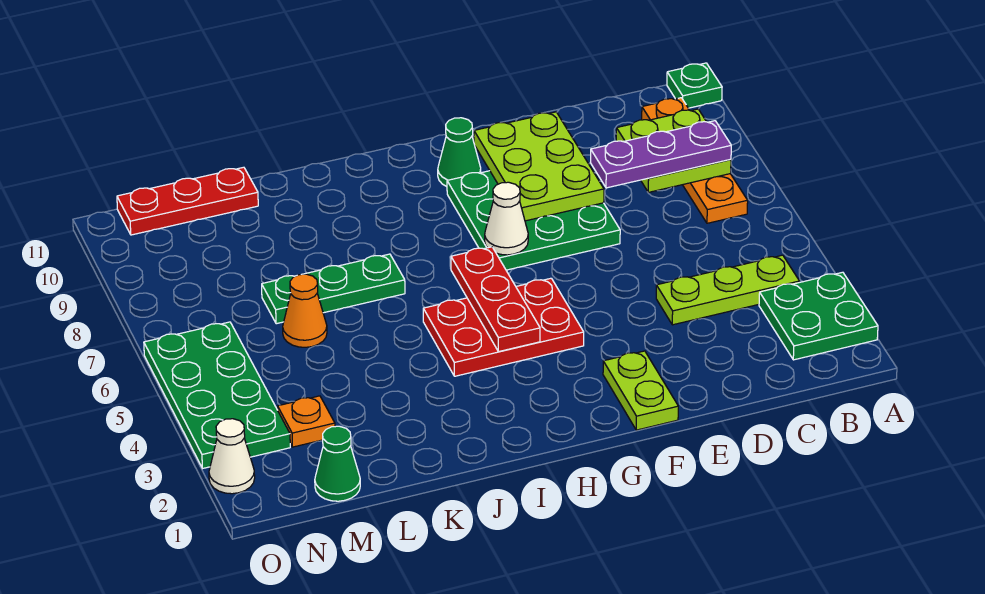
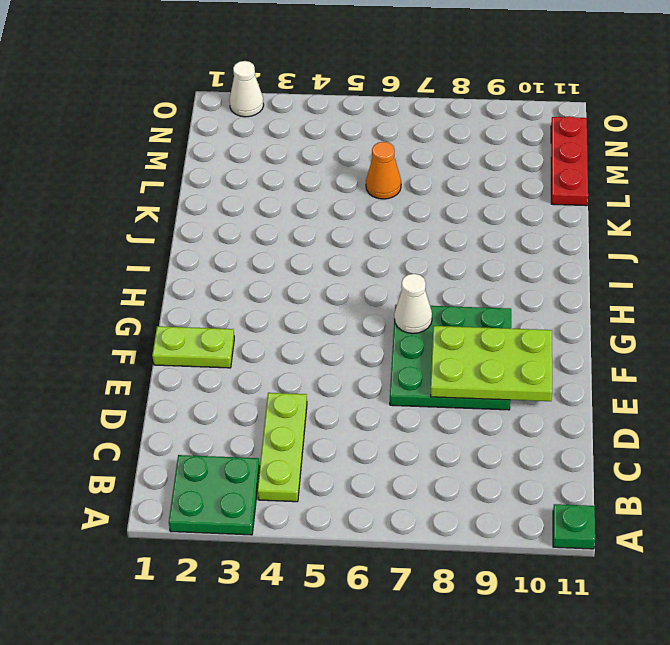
none -> orange 1x4 plate [642,98,748,223]
none -> red 2x3 plate [423,278,584,376]
none -> green 1x1 cone [438,118,481,187]

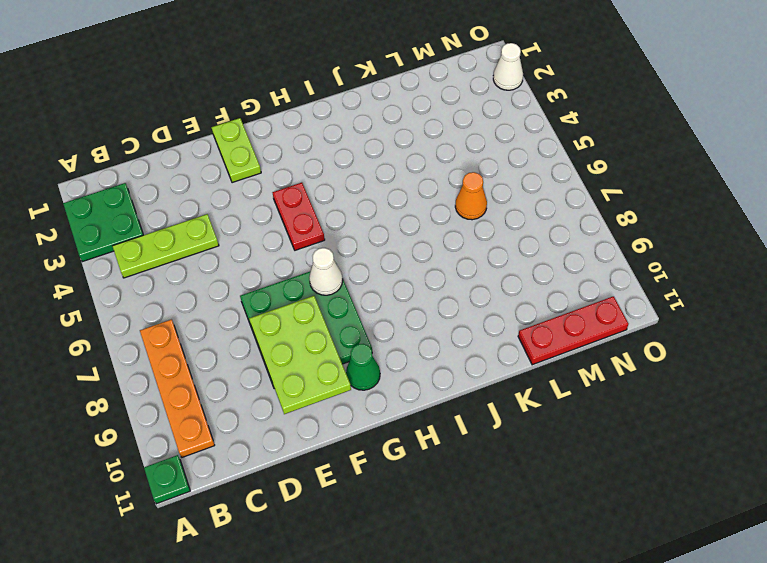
red 1x2 plate [272,183,325,250] -> red 2x3 plate [423,278,584,376]
none -> green 1x3 plate [262,254,405,324]
none -> green 1x1 cone [315,426,360,501]
none -> orange 1x1 plate [278,396,335,447]

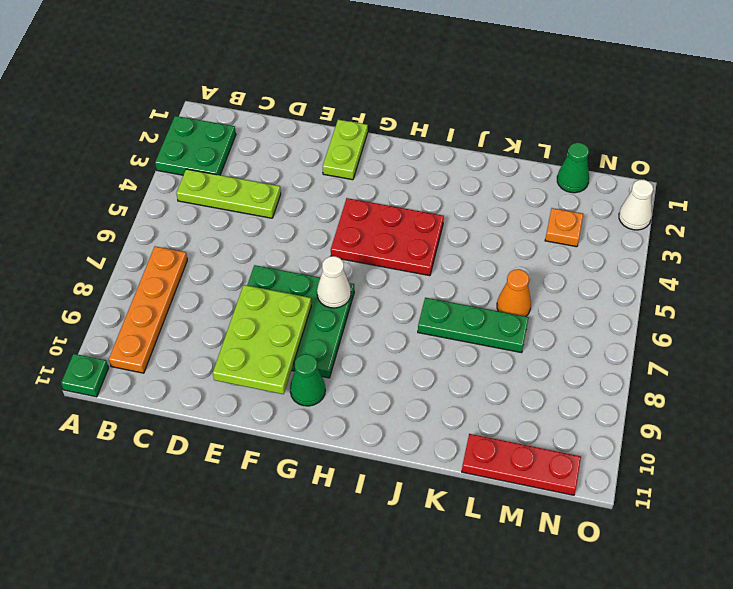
none -> green 2x4 plate [144,322,290,468]
none -> lime 2x2 plate [616,109,731,192]
none -> red 1x3 plate [451,247,540,352]

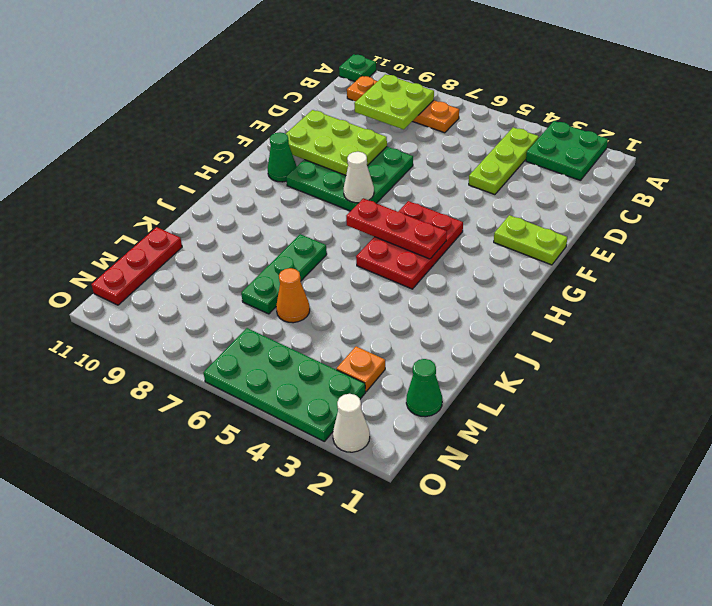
none -> purple 1x3 plate [591,121,731,188]

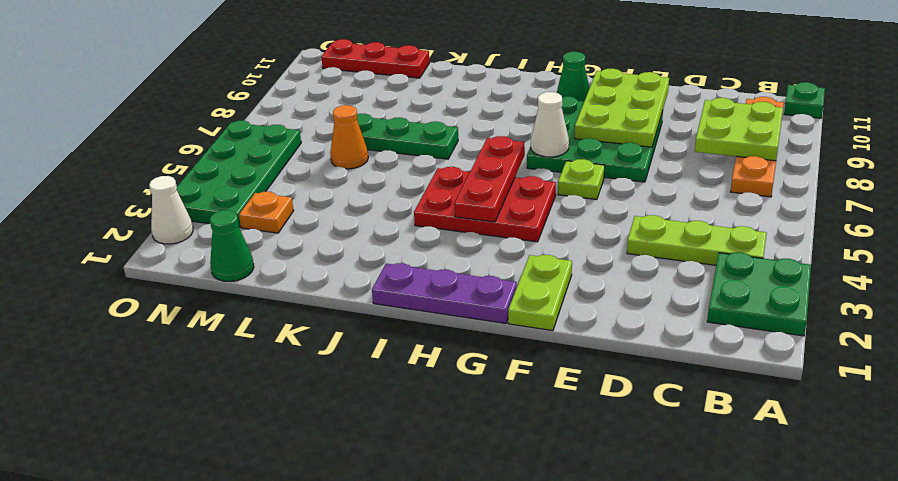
lime 1x1 plate [558,159,605,200] -> none
purple 1x3 plate [372,263,517,324] -> purple 1x3 plate moved to [591,121,731,188]

